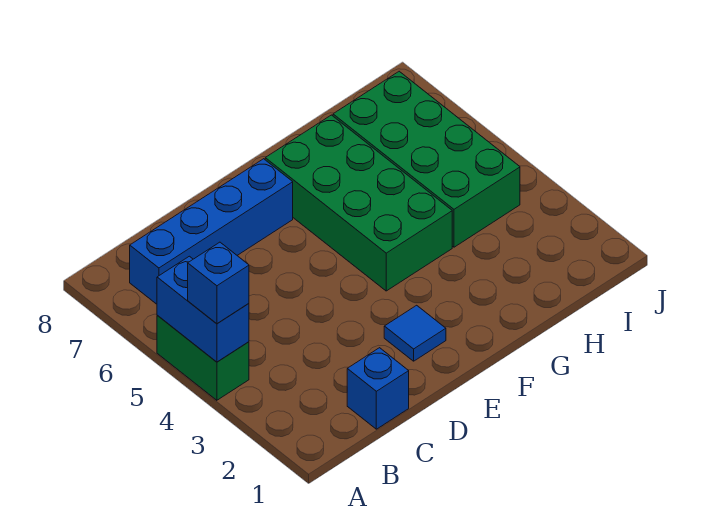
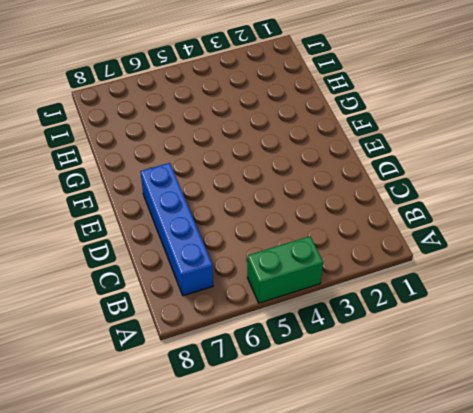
none -> blue 1x1 brick [347,348,409,429]
none -> blue 1x1 tile [384,305,446,361]

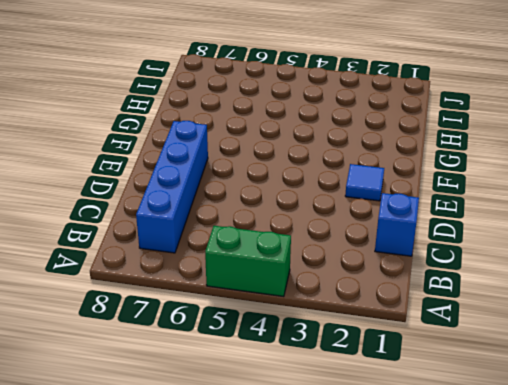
none -> green 2x4 brick [265,115,452,291]
none -> green 2x4 brick [333,71,520,247]

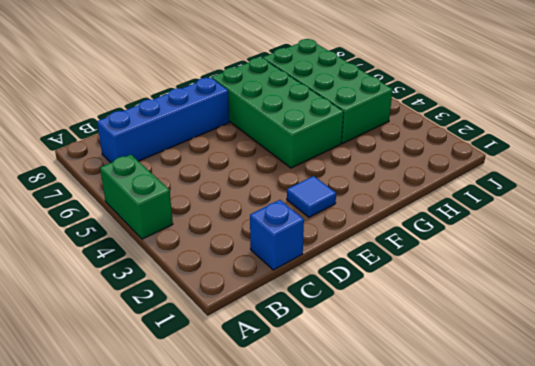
none -> blue 1x2 brick [157,256,249,362]
none -> blue 1x1 brick [188,242,249,324]

